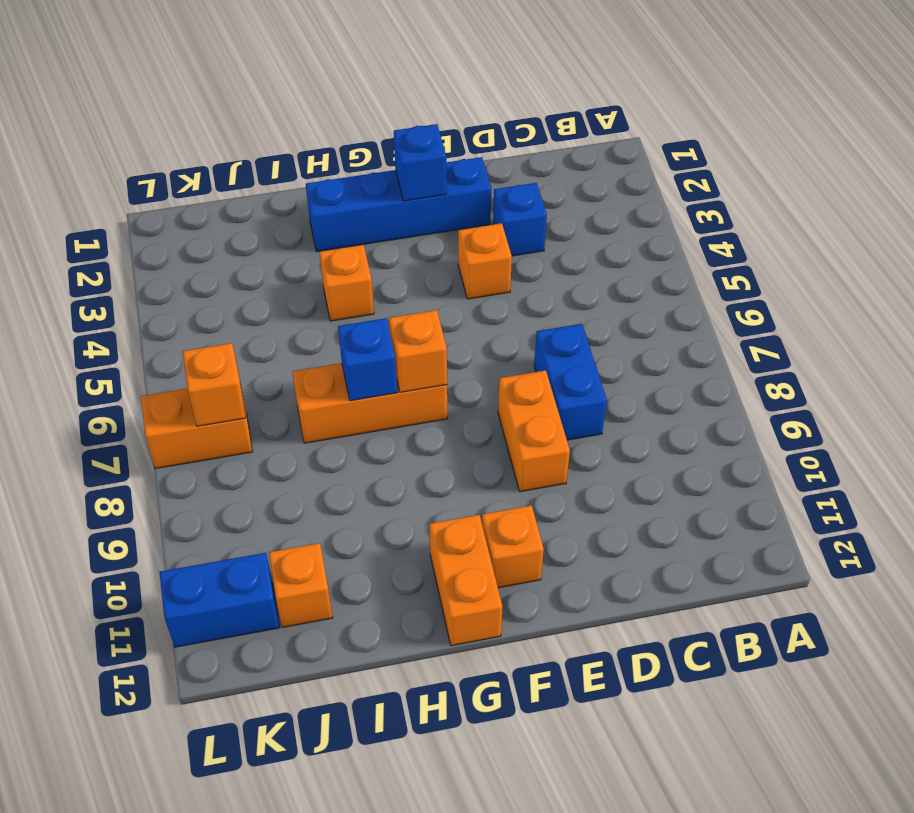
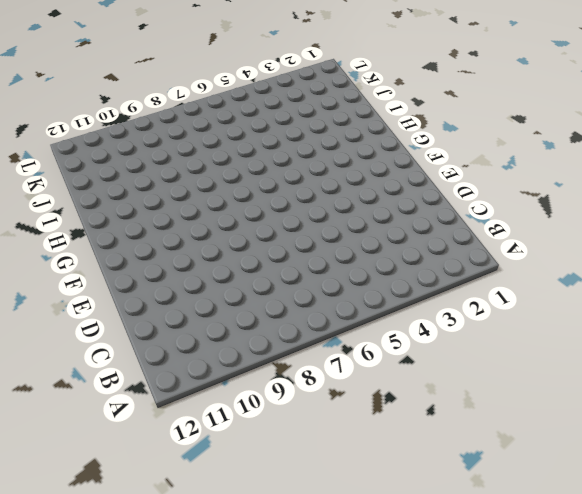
none -> blue 1x1 brick [493,183,547,256]
none -> blue 1x2 brick [534,324,607,440]
none -> blue 1x4 brick [306,157,491,252]

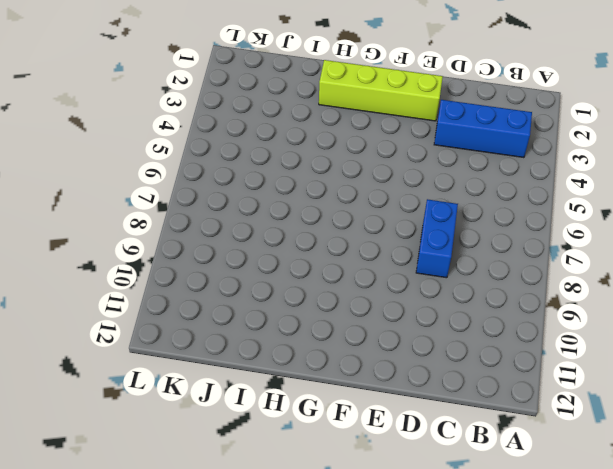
blue 1x3 brick [434,100,532,158] -> blue 1x1 brick [493,183,547,256]
lime 1x4 brick [319,60,443,121] -> blue 1x4 brick [306,157,491,252]
none -> orange 1x1 brick [458,223,512,299]
none -> orange 1x2 brick [498,370,570,492]
none -> orange 1x1 brick [482,505,544,588]

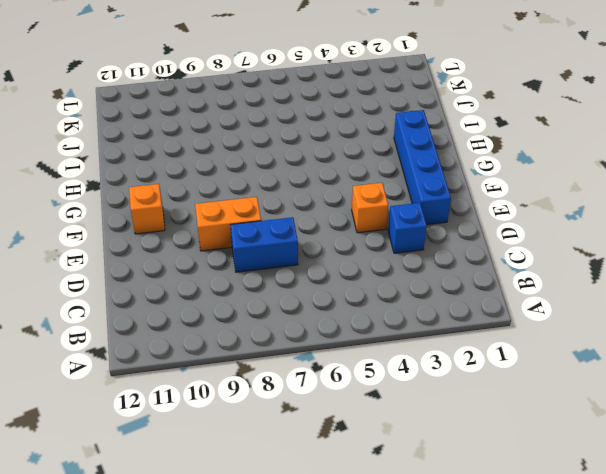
none -> orange 1x3 brick [292,363,447,443]
none -> orange 1x2 brick [429,515,502,646]
none -> orange 1x1 brick [319,245,374,321]

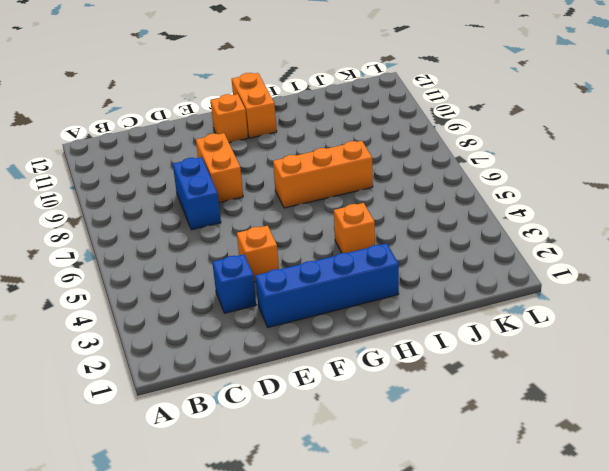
none -> orange 1x1 brick [269,543,333,627]
none -> orange 1x2 brick [141,388,252,469]
none -> blue 1x2 brick [160,553,279,647]

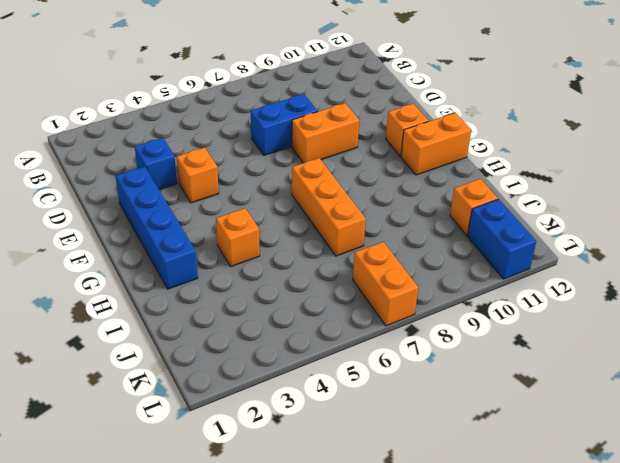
none -> blue 1x1 brick [394,124,446,201]
none -> orange 1x1 brick [389,310,447,392]
none -> blue 1x1 brick [338,318,397,401]

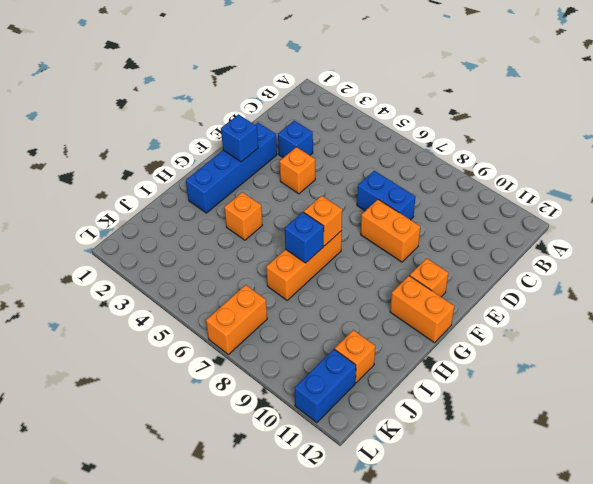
none -> orange 1x1 brick [183,343,246,426]

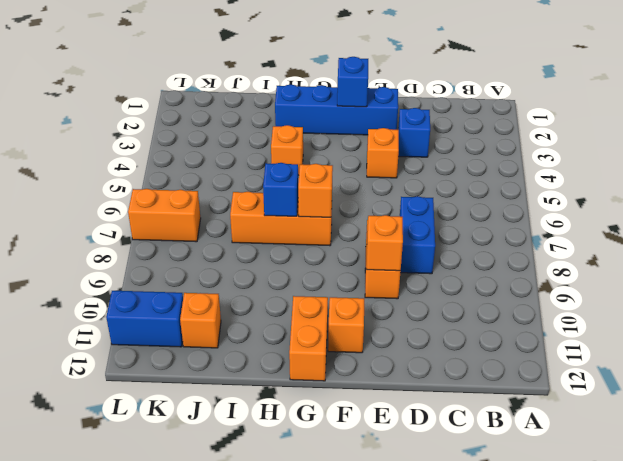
orange 1x1 brick [367,215,403,271] -> orange 1x1 brick moved to [183,343,246,426]

